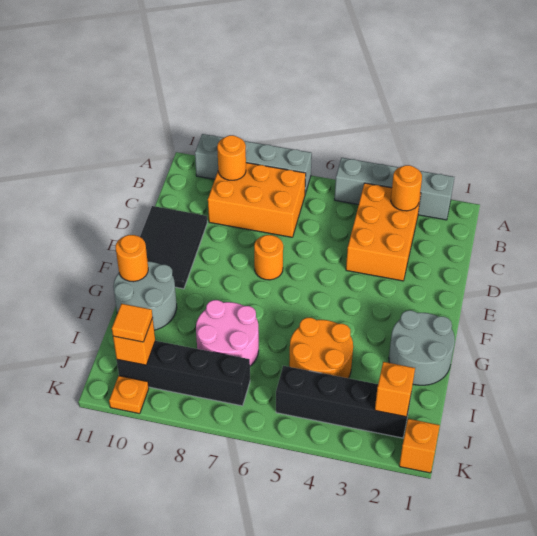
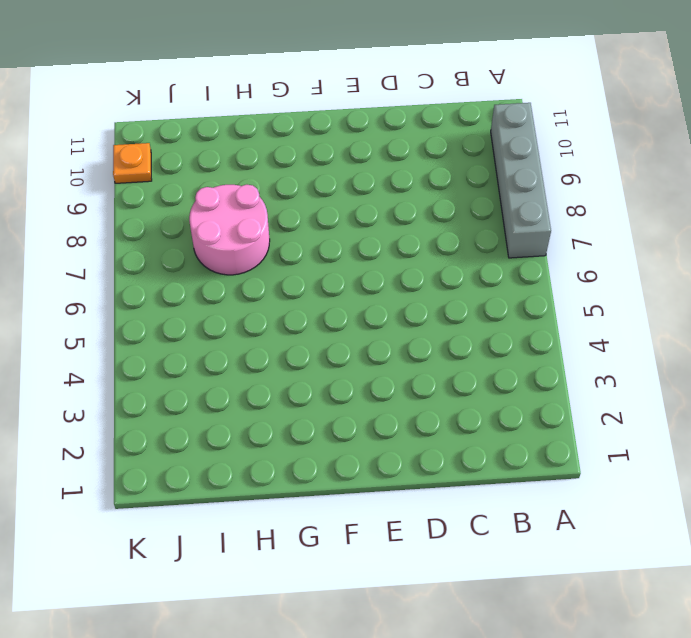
none -> grey 1x4 brick [335,158,454,220]
none -> orange 2x3 brick [346,183,421,281]
none -> orange 2x3 brick [208,163,306,237]

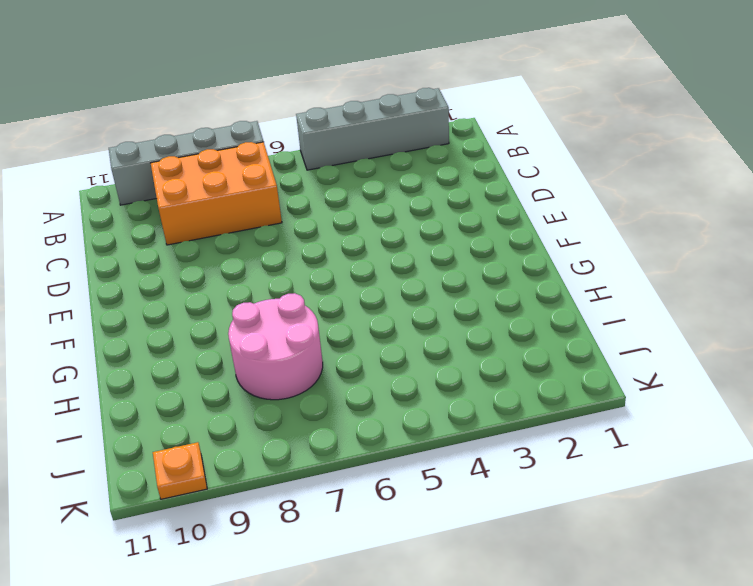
none -> orange 2x3 brick [346,183,421,281]
none -> black 2x3 tile [140,206,207,289]
none -> orange 1x1 round brick [254,235,283,280]

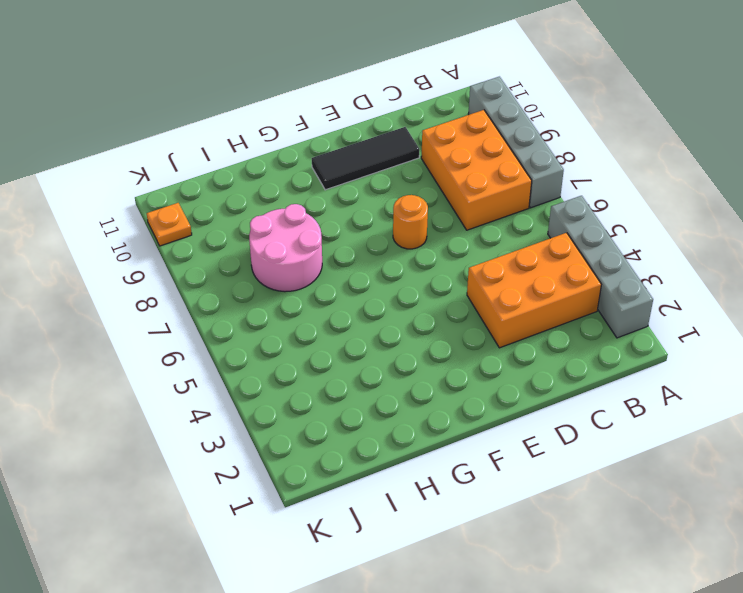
black 1x3 tile [312,127,419,190] -> black 2x3 tile [140,206,207,289]
none -> grey 2x2 round brick [389,310,455,385]
none -> grey 2x2 round brick [113,261,177,330]
none -> orange 2x2 round brick [289,318,353,378]

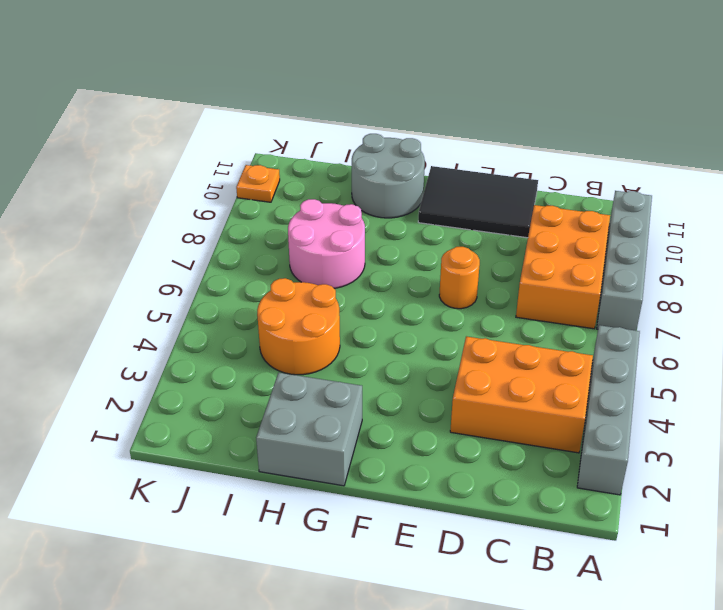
grey 2x2 brick [256,373,362,486] -> grey 2x2 round brick [389,310,455,385]
none -> black 1x4 brick [276,366,411,438]
none -> black 1x4 brick [117,341,250,406]
none -> orange 1x1 brick [399,419,440,473]

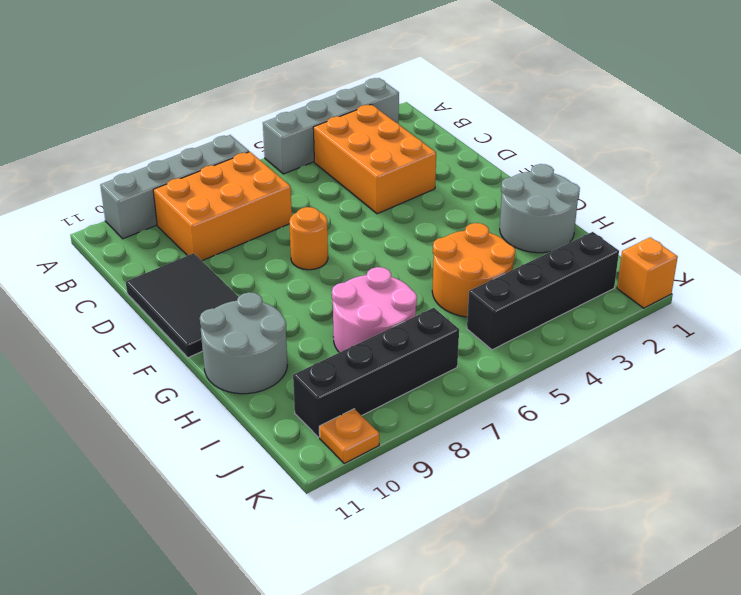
none -> orange 1x1 round brick [391,165,422,211]
none -> orange 1x1 round brick [217,135,246,180]
none -> orange 1x1 round brick [115,235,148,282]

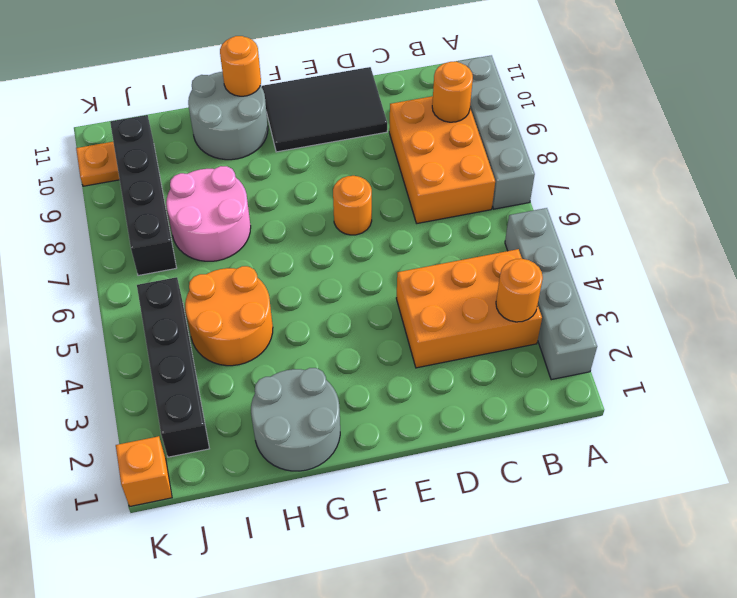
none -> orange 1x1 brick [375,362,415,417]
none -> orange 1x1 brick [113,318,155,365]
none -> orange 1x1 tile [112,304,153,342]

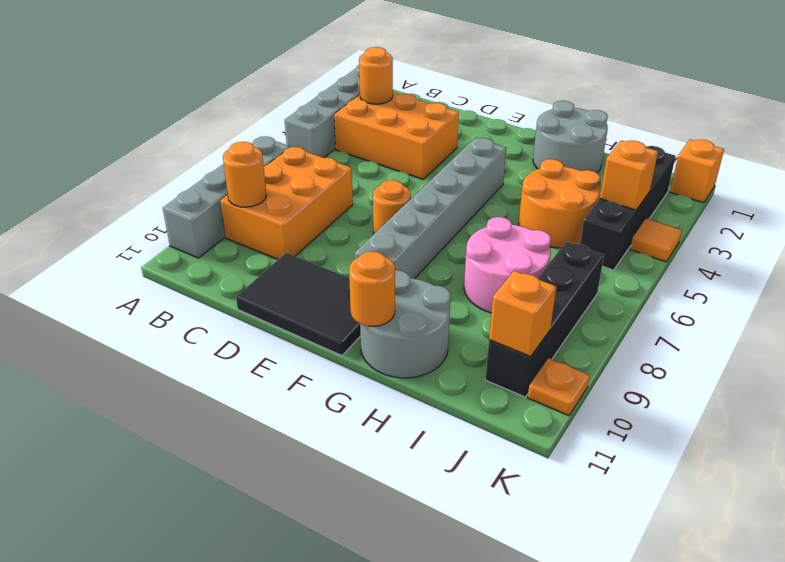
grey 1x6 brick [355,138,506,279] -> none
orange 1x1 brick [600,140,658,210] -> orange 1x1 brick moved to [375,362,415,417]
orange 1x1 tile [630,219,682,262] -> orange 1x1 tile moved to [112,304,153,342]

